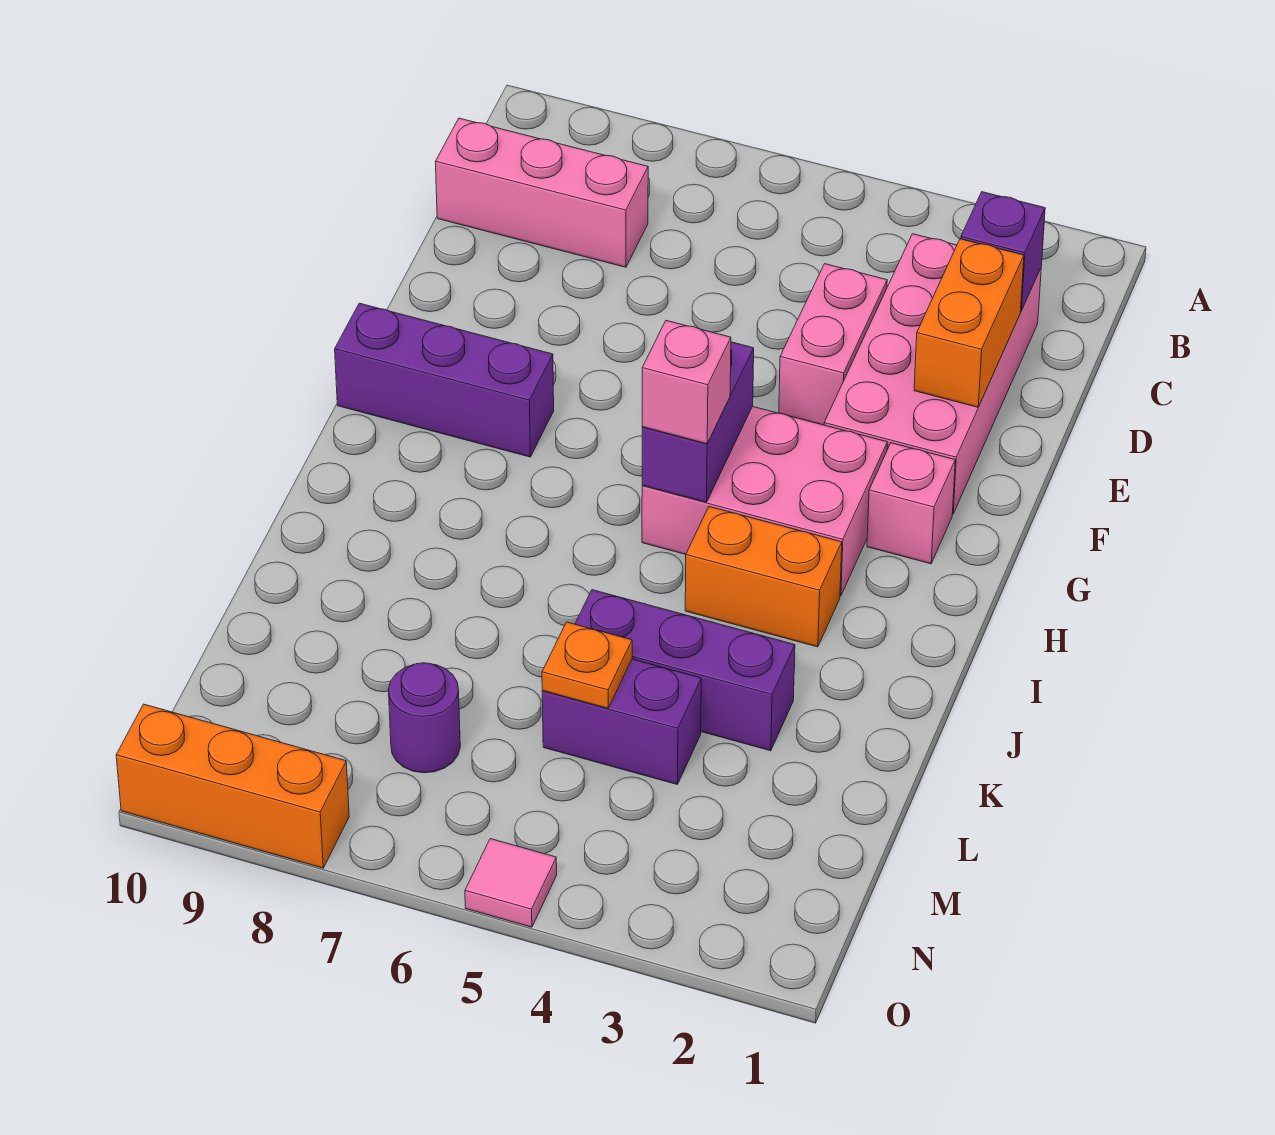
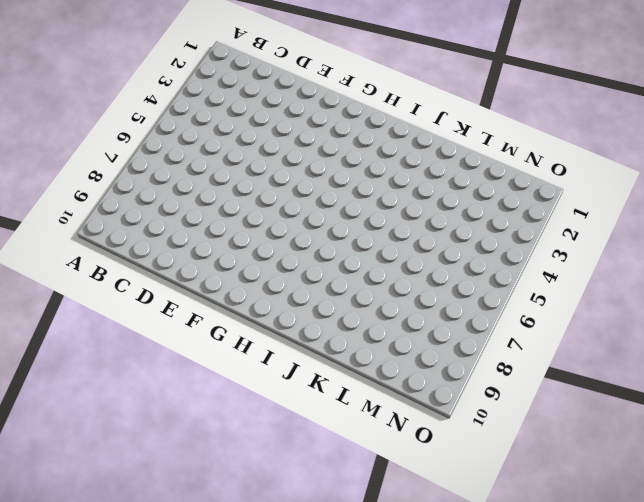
none -> pink 2x4 brick [824,234,1041,514]
none -> pink 1x3 brick [435,118,648,267]
none -> pink 1x2 brick [779,264,887,425]

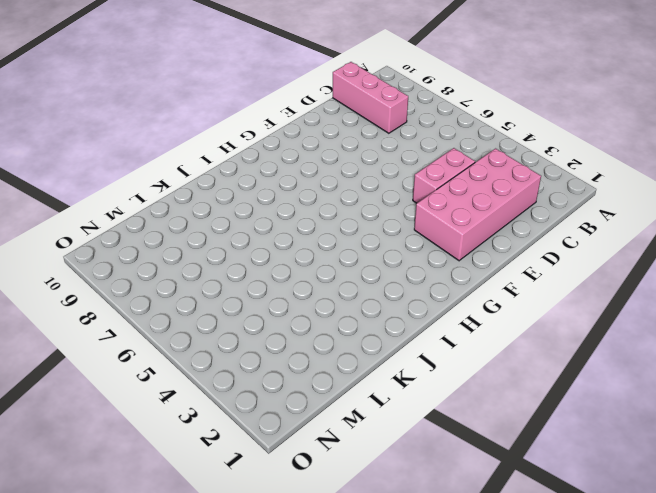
none -> pink 1x1 brick [867,443,955,564]
none -> pink 2x3 brick [642,407,887,596]
none -> purple 1x3 brick [335,303,554,457]

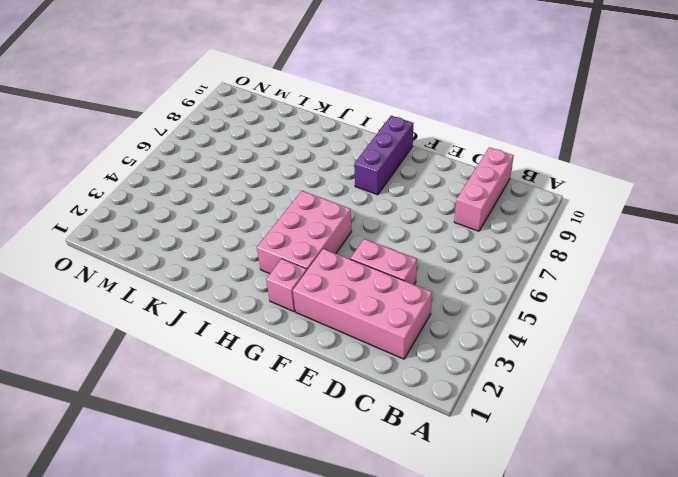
none -> orange 1x2 brick [685,507,842,647]
none -> purple 1x3 brick [575,590,795,751]
none -> purple 1x2 brick [542,659,701,784]

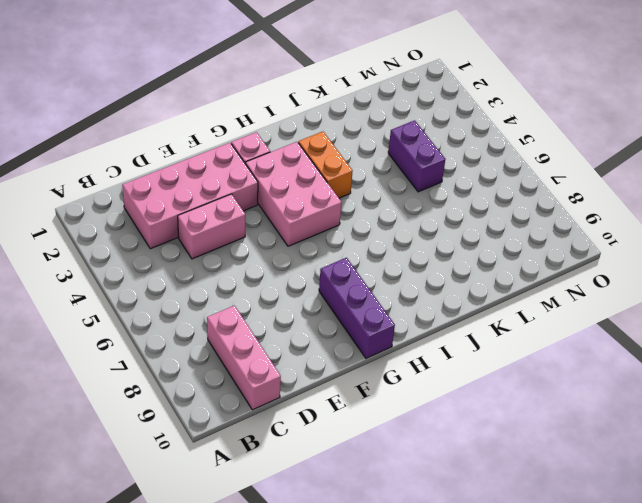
none -> purple 1x3 brick [575,590,795,751]
none -> purple 1x1 round brick [389,663,460,773]
none -> pink 1x1 tile [465,839,557,927]

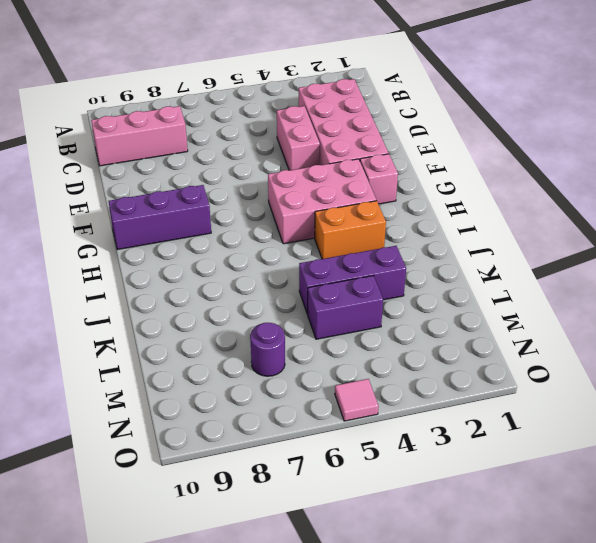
none -> orange 1x3 brick [116,704,349,868]
none -> purple 1x1 brick [961,192,1045,310]
none -> orange 1x2 brick [914,239,1024,407]

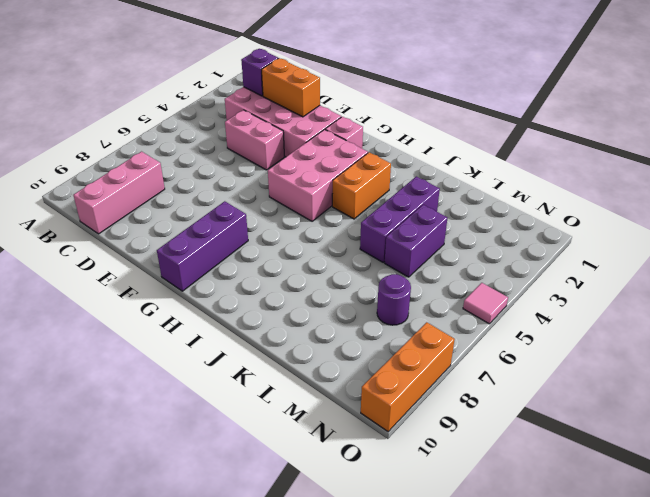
none -> purple 1x2 brick [642,342,754,502]
none -> orange 1x1 plate [542,622,632,708]
none -> pink 1x1 brick [642,320,731,444]

